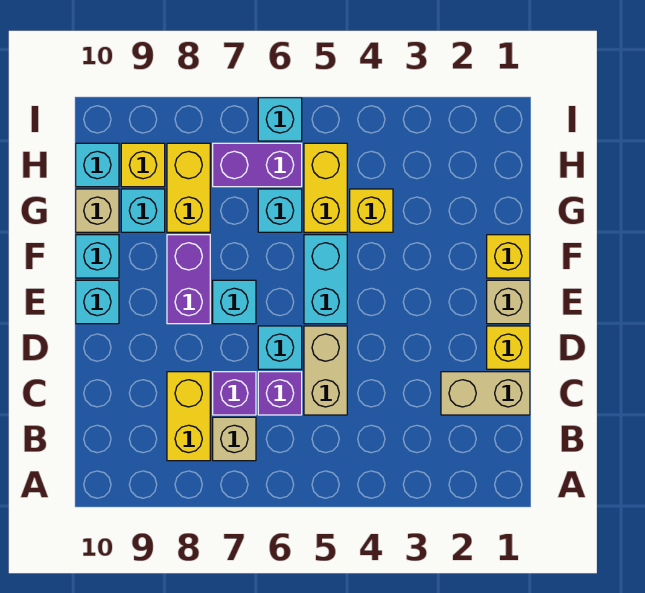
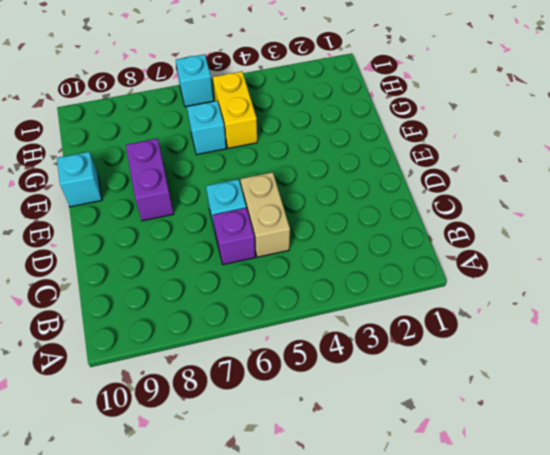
none -> tan 1x1 brick [213,417,256,461]
none -> yellow 1x2 brick [167,372,210,461]
none -> tan 1x2 brick [441,372,530,415]

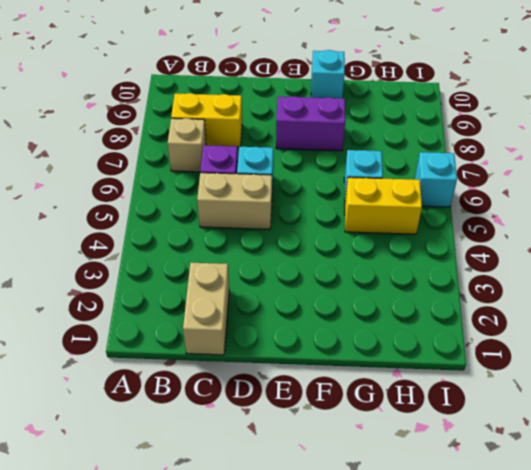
none -> purple 1x1 brick [213,372,256,415]
none -> yellow 1x1 brick [487,326,530,369]
none -> tan 1x1 brick [487,280,530,324]

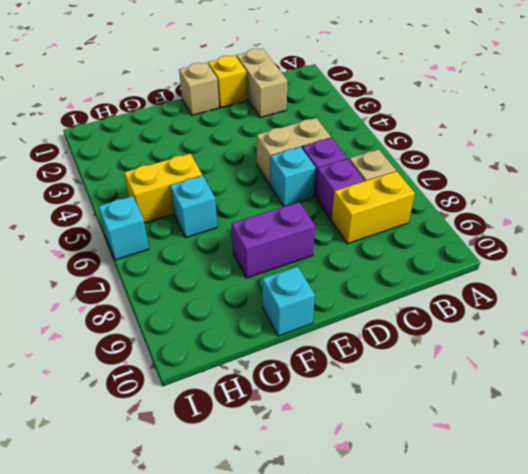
none -> cyan 1x2 brick [304,235,347,324]
none -> cyan 1x1 brick [213,280,256,324]
none -> cyan 1x1 brick [76,280,119,324]

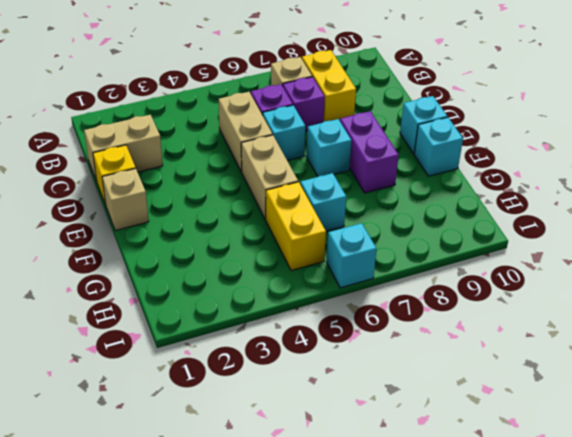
tan 1x2 brick [241,135,298,219] -> cyan 1x2 brick [304,235,347,324]
none -> yellow 1x1 brick [487,235,530,278]
none -> yellow 1x1 brick [350,189,393,232]
none -> yellow 1x2 brick [167,143,210,232]

